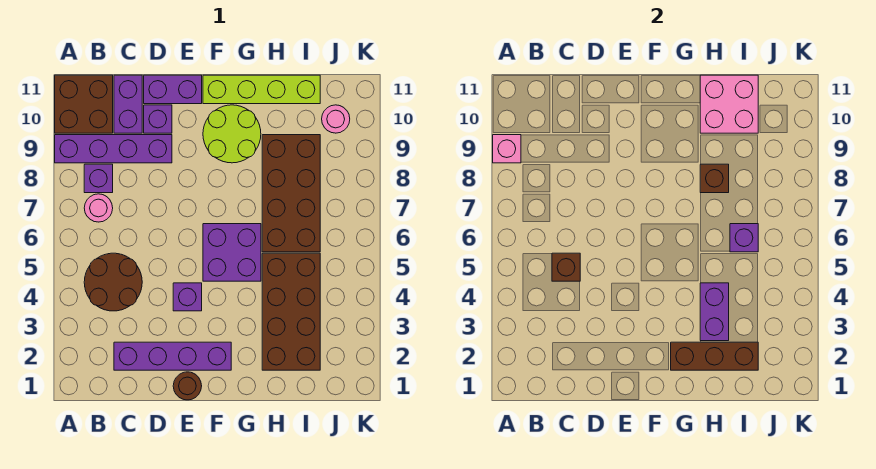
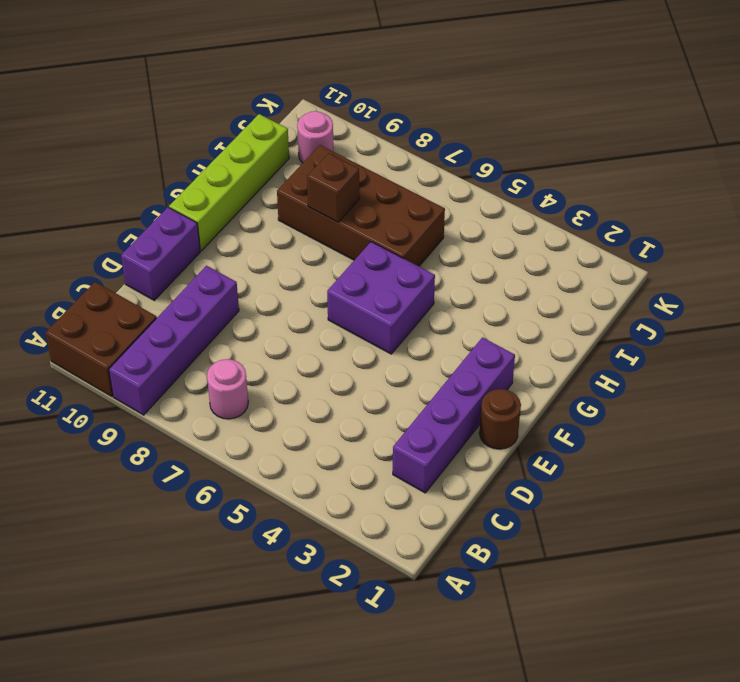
none -> brown 2x2 round brick [84,253,142,311]
none -> purple 1x1 brick [84,164,113,193]
none -> purple 1x2 brick [114,75,142,133]

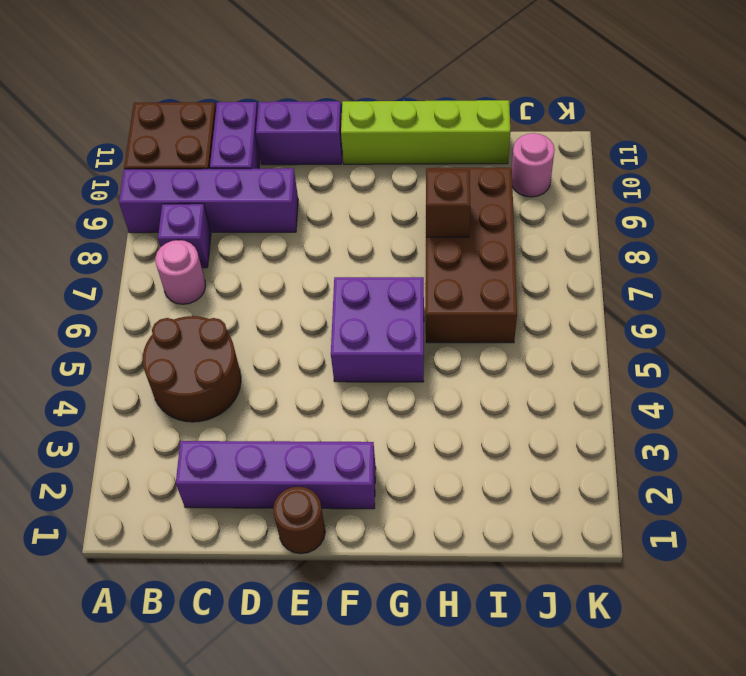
none -> purple 1x1 brick [144,105,172,133]
none -> purple 1x1 brick [173,283,202,311]
none -> lime 2x2 round brick [203,105,261,163]

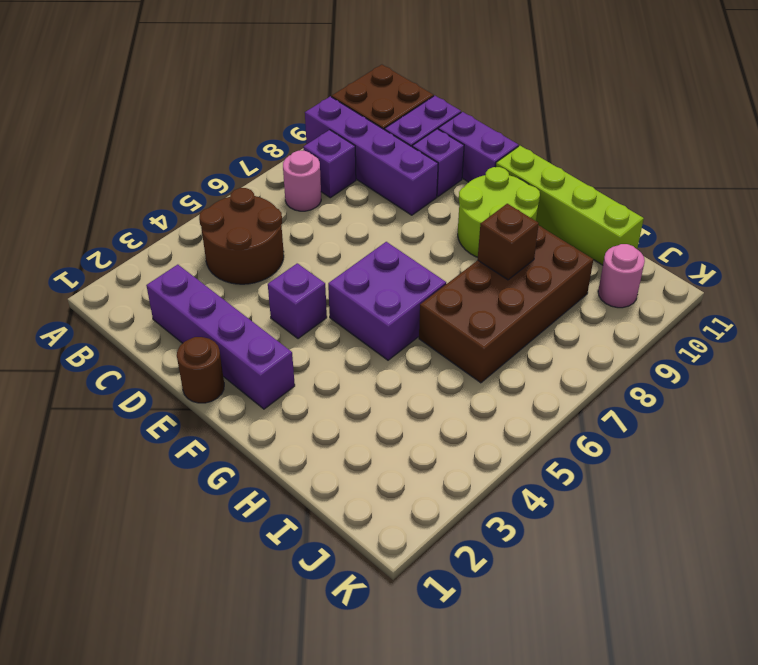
none -> brown 2x4 brick [262,253,320,370]
none -> pink 1x1 brick [493,135,521,163]
none -> brown 1x1 brick [552,253,580,281]

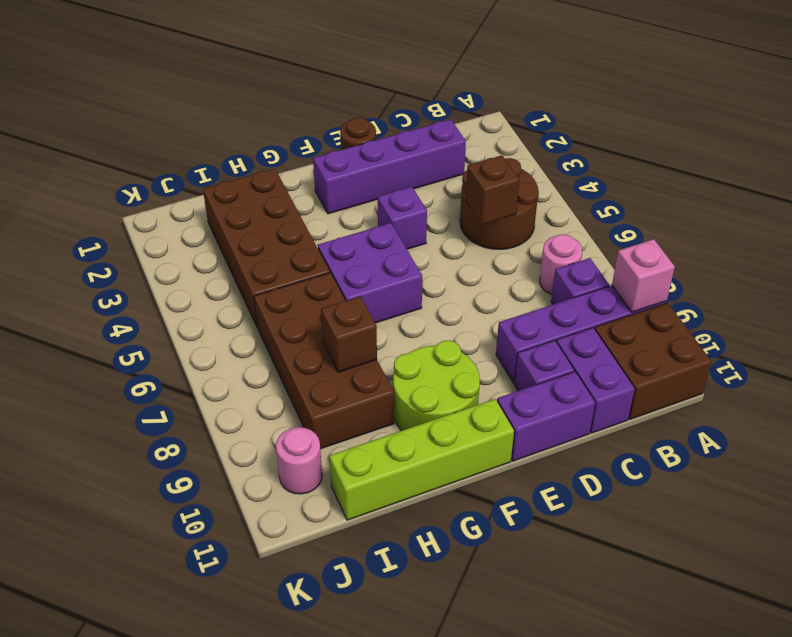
none -> brown 1x3 brick [671,342,758,370]
none -> purple 1x2 brick [700,283,729,341]
none -> pink 2x2 brick [700,75,758,133]

